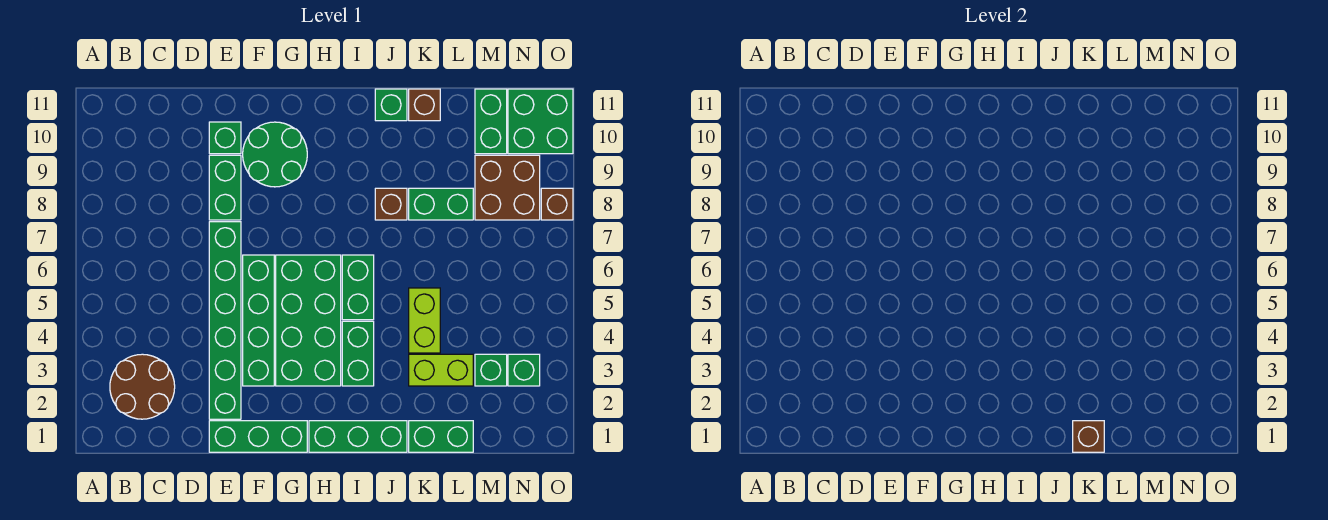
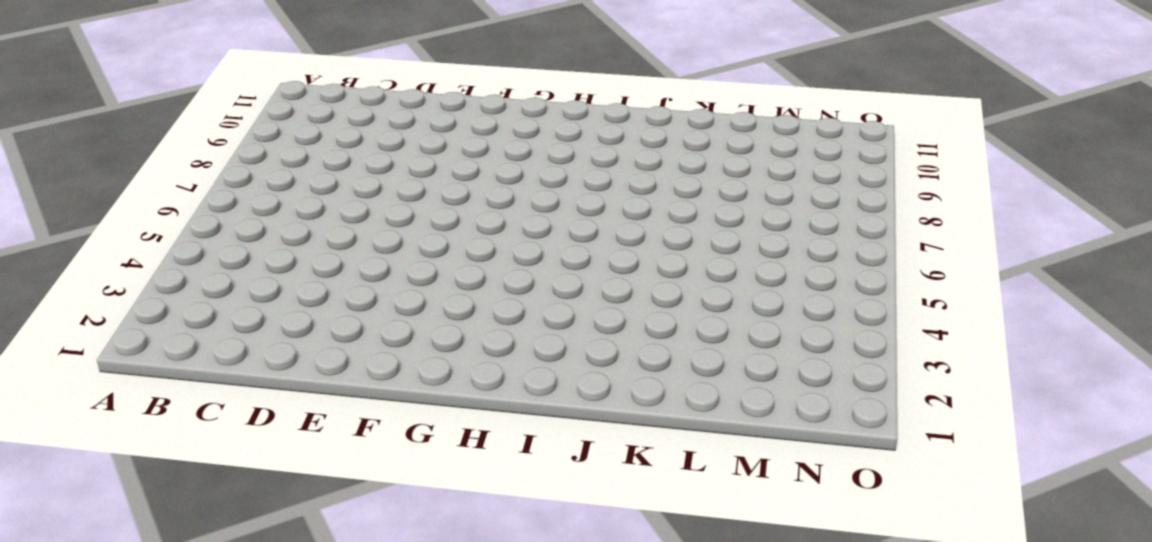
none -> brown 2x2 round brick [110,354,175,419]
none -> green 1x3 brick [209,421,307,452]
none -> green 1x6 brick [209,222,241,419]

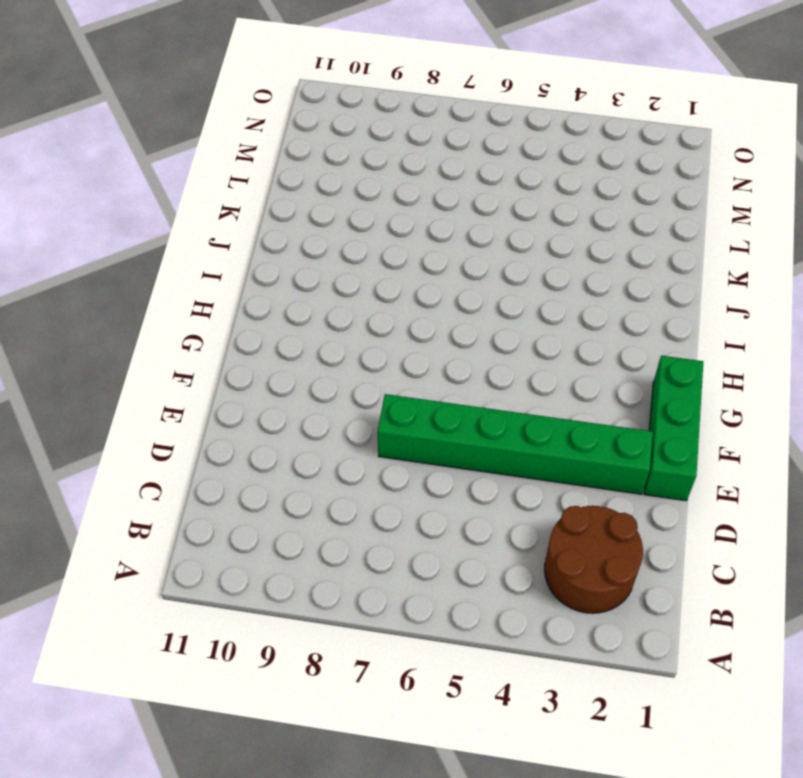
none -> green 1x2 brick [209,155,241,220]
none -> green 1x1 brick [209,122,241,154]
none -> green 1x4 brick [243,255,274,386]

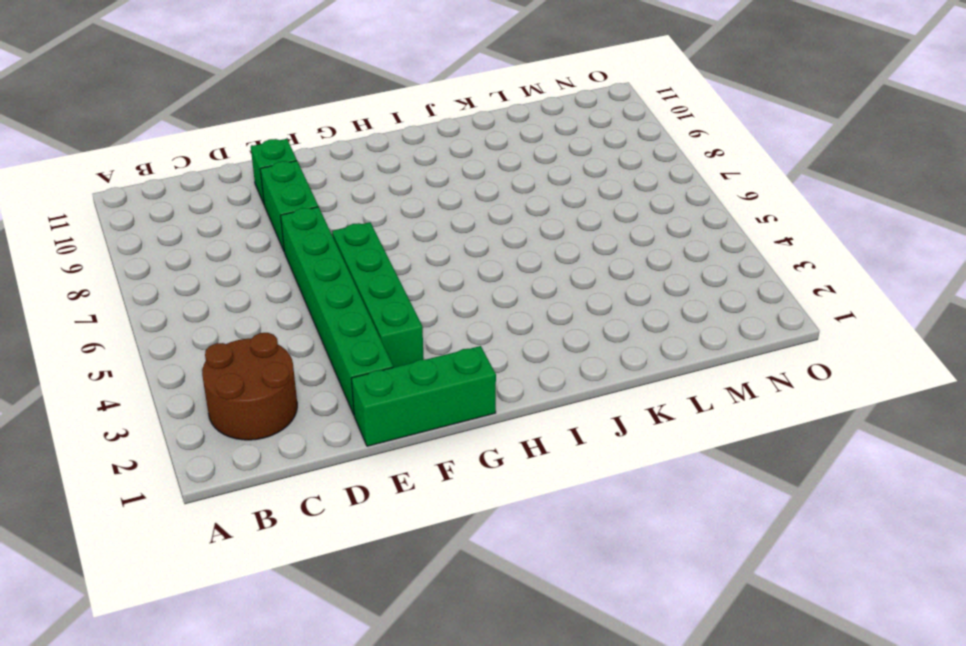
none -> green 2x2 round brick [243,122,307,187]
none -> green 2x4 brick [276,255,341,386]
none -> green 1x3 brick [309,421,407,452]

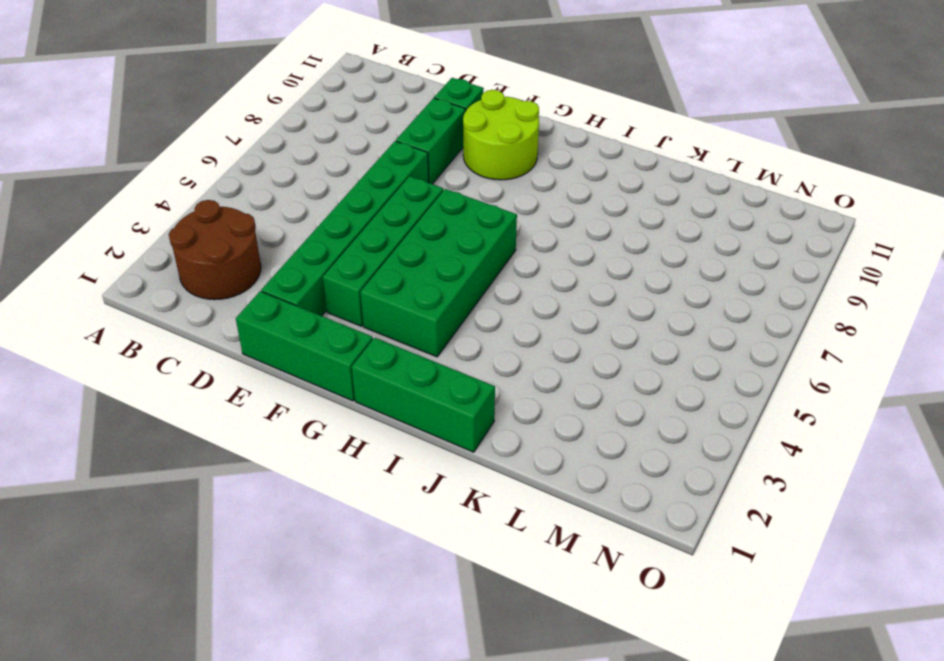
lime 2x2 round brick [463,90,539,180] -> green 2x2 round brick [243,122,307,187]
none -> green 1x2 brick [342,321,374,386]
none -> green 1x2 brick [342,255,374,320]
none -> brown 1x1 brick [375,188,407,220]

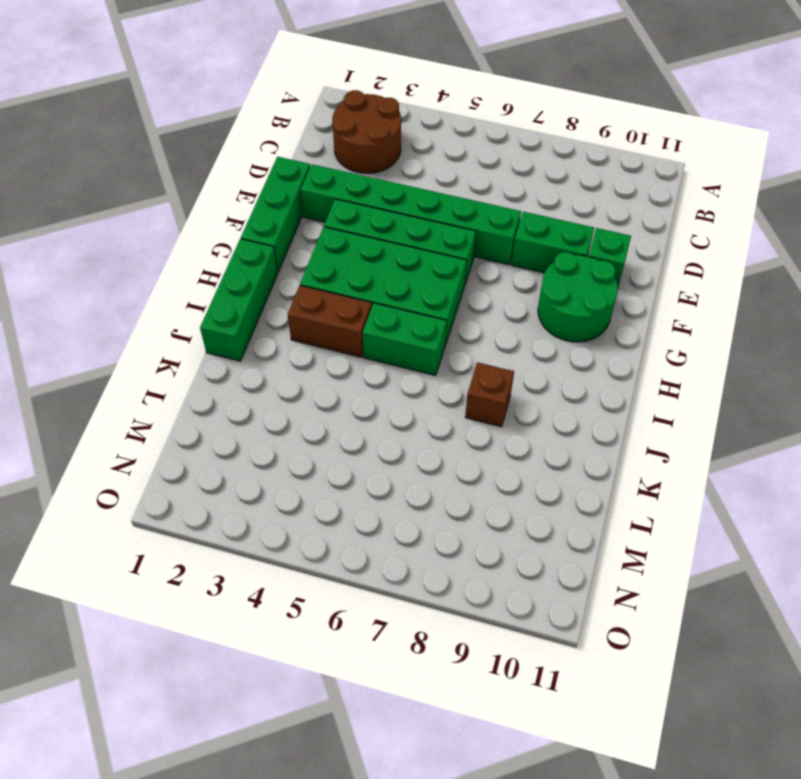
brown 1x2 brick [288,286,372,357] -> green 1x2 brick [342,321,374,386]
none -> green 1x1 brick [375,89,407,121]
none -> green 1x2 brick [409,421,473,452]
none -> lime 1x2 brick [409,354,473,386]

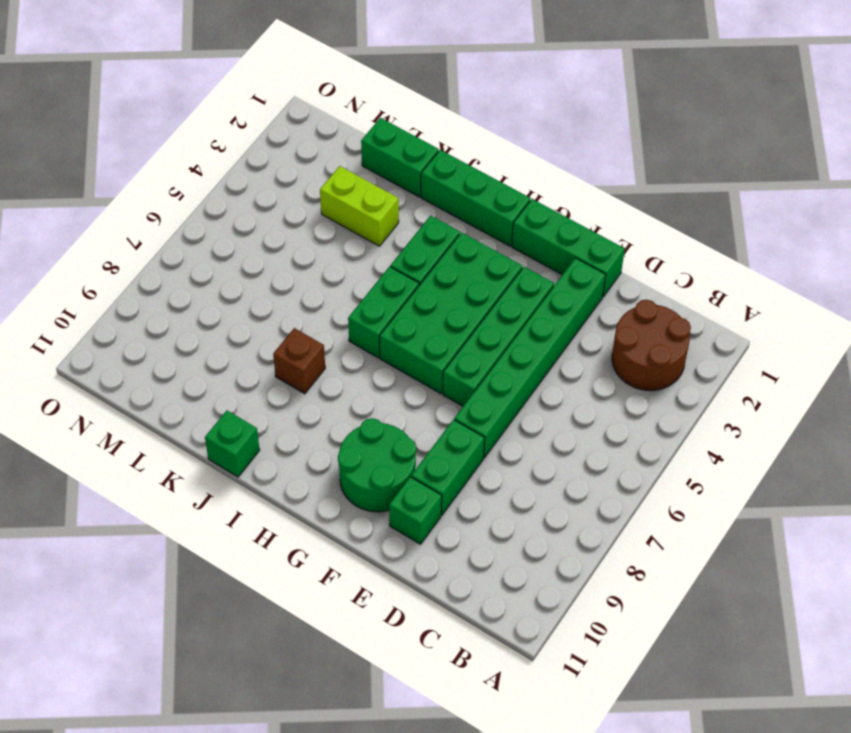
none -> lime 1x2 brick [409,288,440,353]
none -> green 1x2 brick [409,188,473,220]
none -> brown 1x1 brick [409,89,440,121]

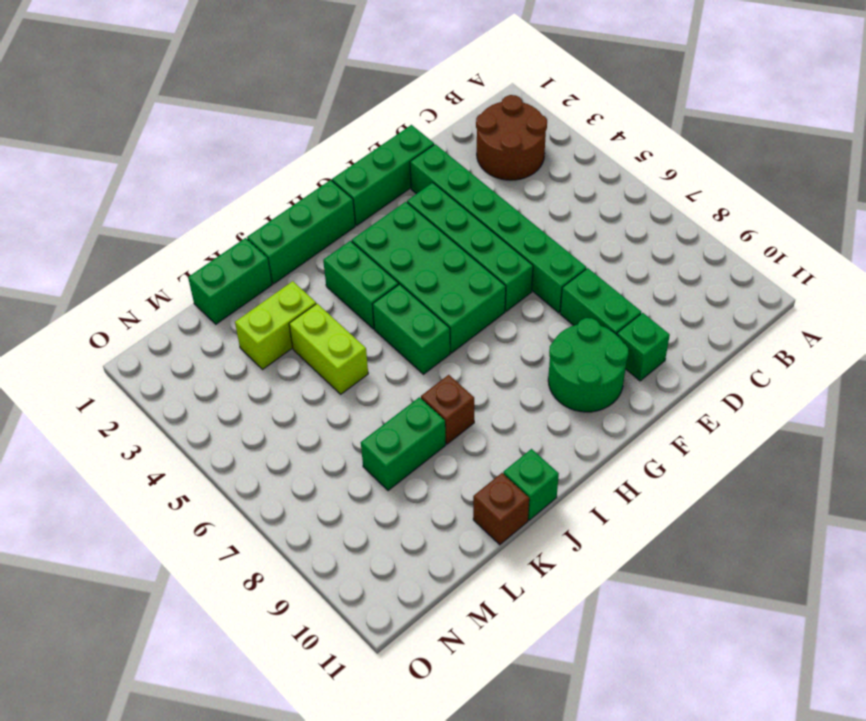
none -> green 1x1 brick [475,354,507,386]
none -> brown 2x2 brick [475,155,540,220]
none -> green 1x2 brick [475,89,507,154]

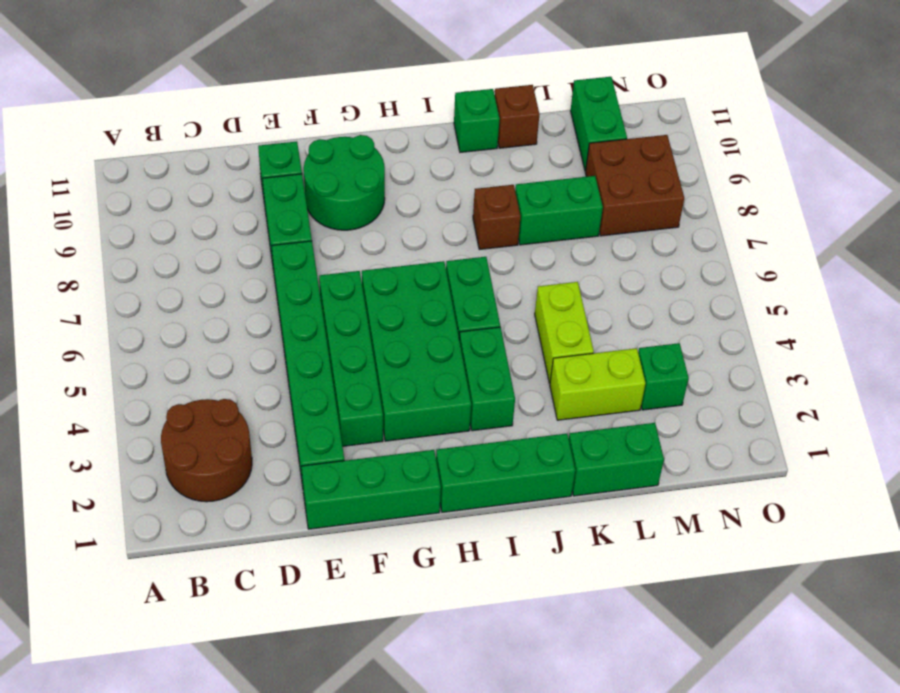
none -> green 1x1 brick [508,354,540,386]
none -> green 2x2 brick [508,89,573,154]
none -> brown 1x1 brick [541,188,573,220]

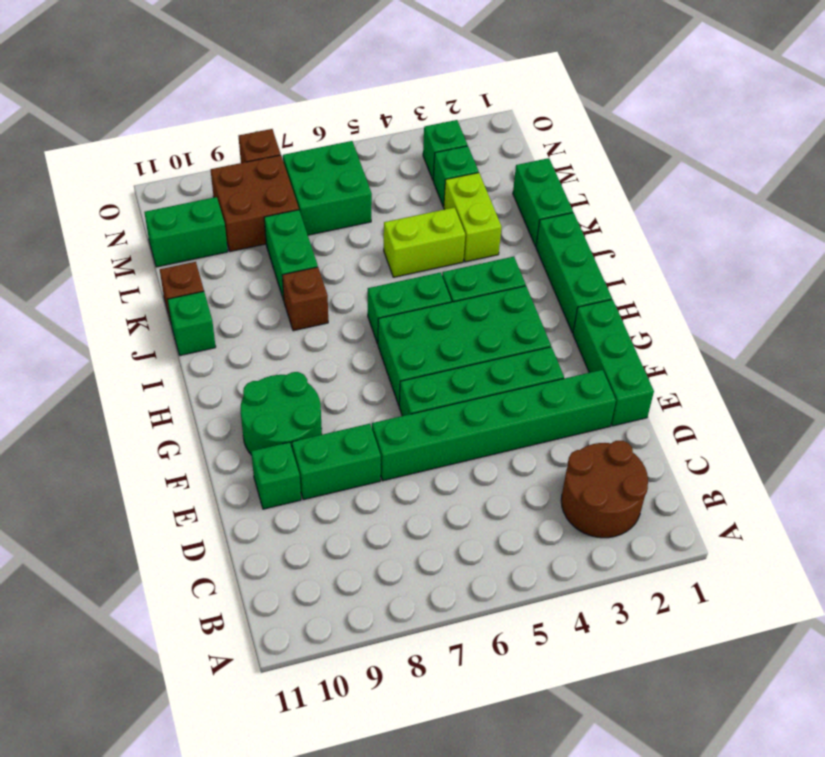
green 2x2 brick [283,141,372,235] -> green 2x2 brick moved to [508,89,573,154]
none -> brown 1x1 brick [1073,421,1104,452]

